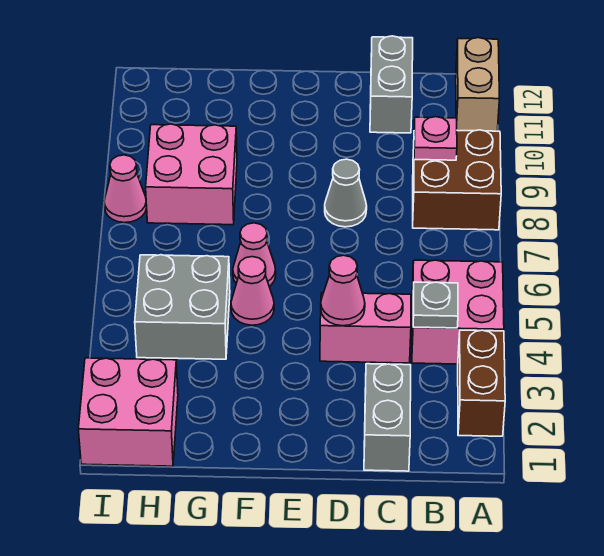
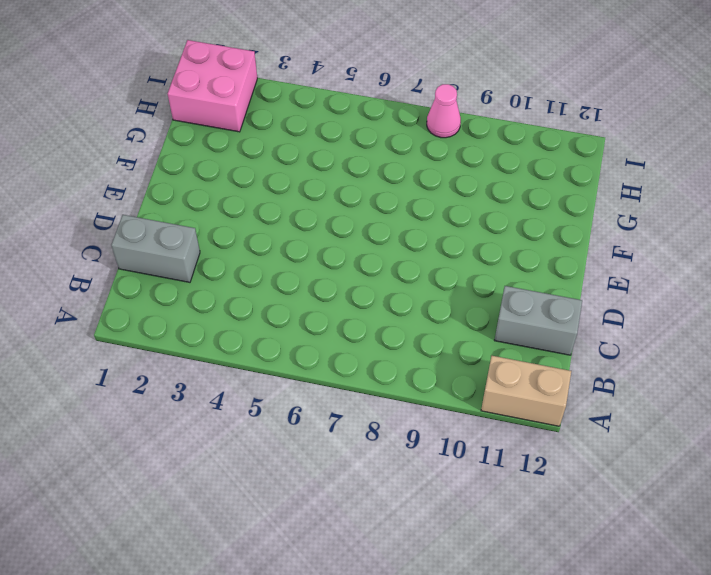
none -> brown 1x2 brick [458,330,505,436]
none -> pink 2x2 brick [412,260,504,364]
none -> brown 2x2 brick [413,130,501,230]

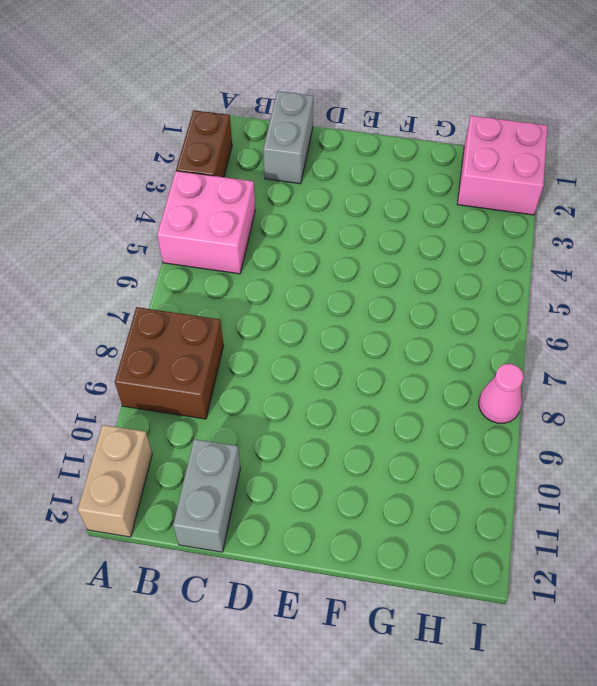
none -> pink 1x2 brick [320,293,411,363]
none -> grey 1x1 cone [325,159,367,227]
none -> pink 1x1 cone [231,257,274,325]

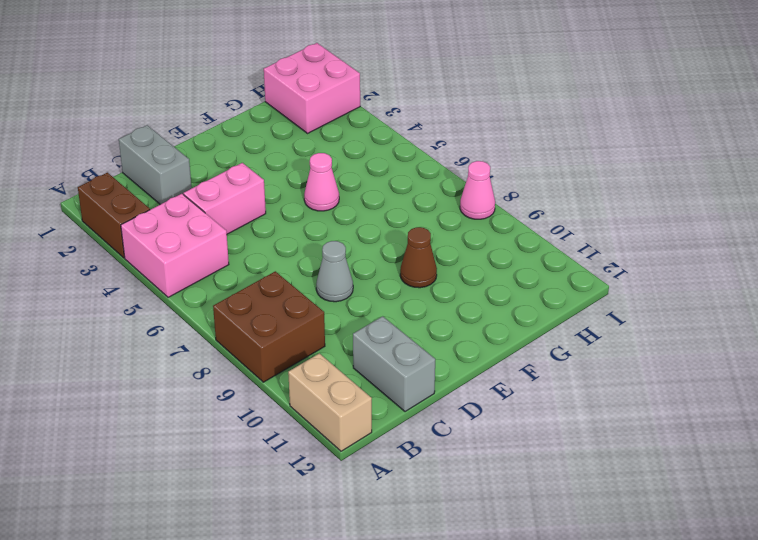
brown 1x1 cone [400,227,437,288] -> none
none -> pink 1x1 cone [233,223,276,286]
none -> grey 2x2 brick [135,255,230,359]
none -> pink 2x2 brick [146,124,237,225]

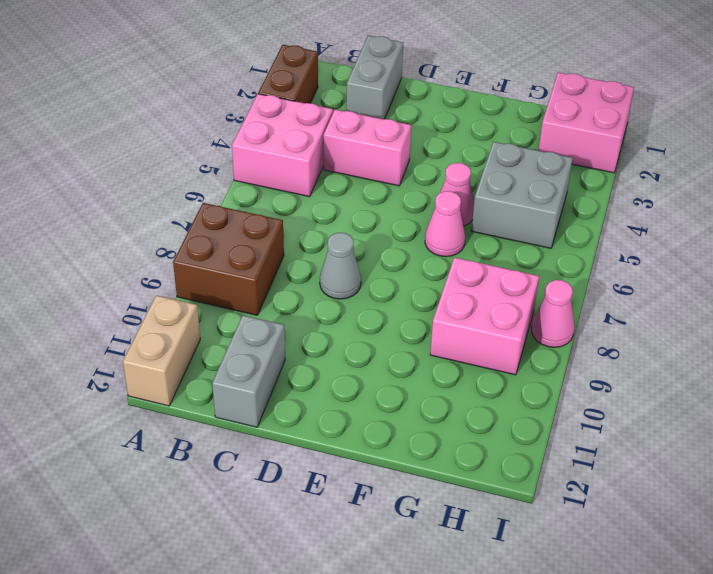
none -> grey 1x1 plate [413,282,458,328]
none -> pink 1x1 plate [414,117,457,160]
none -> pink 1x1 cone [321,255,365,326]

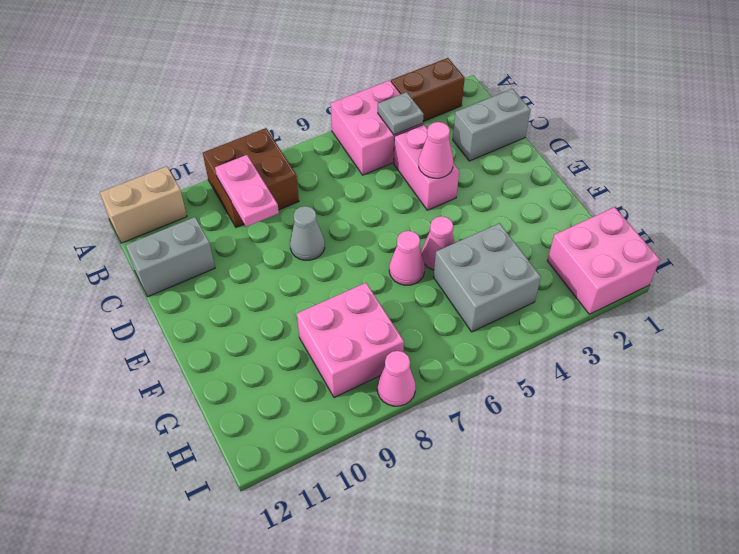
pink 1x2 plate [215,155,279,227] -> pink 1x1 plate [414,117,457,160]

